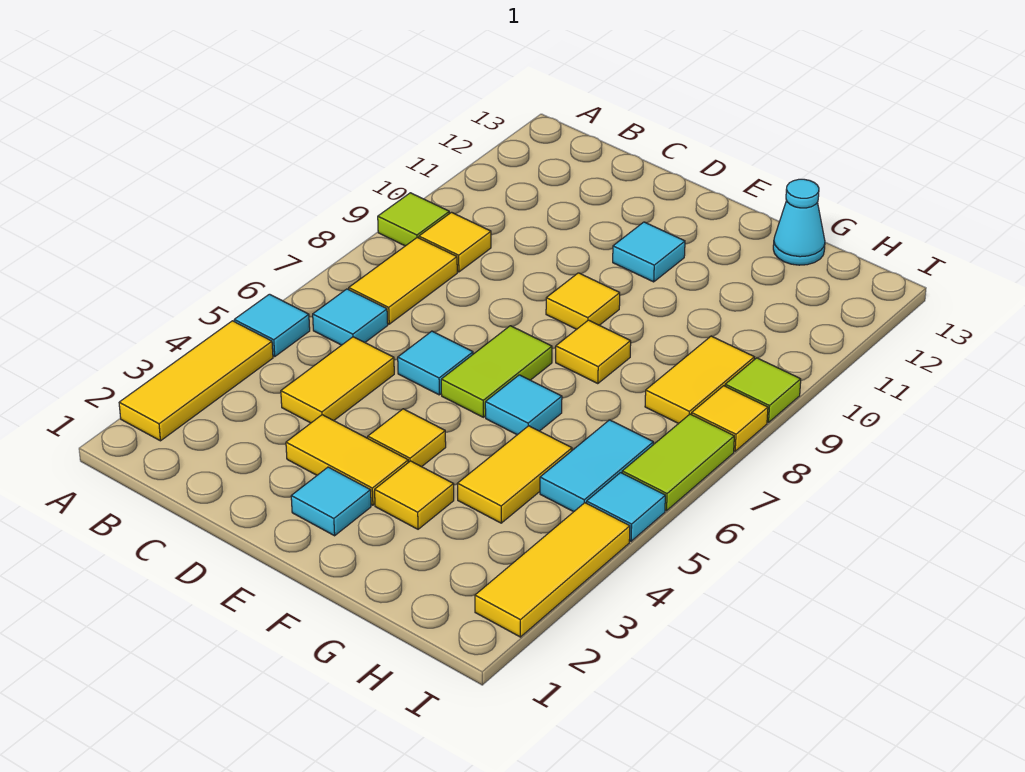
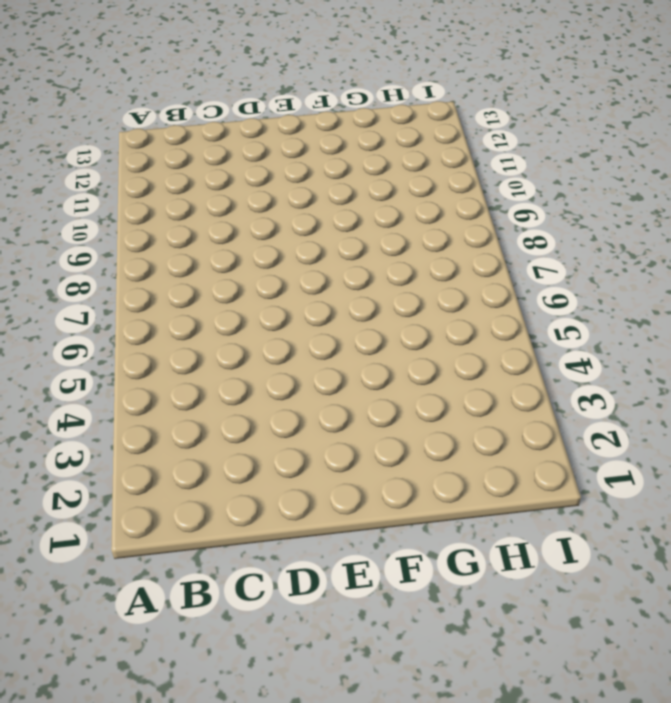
none -> yellow 1x3 tile [119,321,273,441]
none -> cyan 1x1 tile [234,294,310,357]
none -> lime 1x1 tile [378,193,449,246]

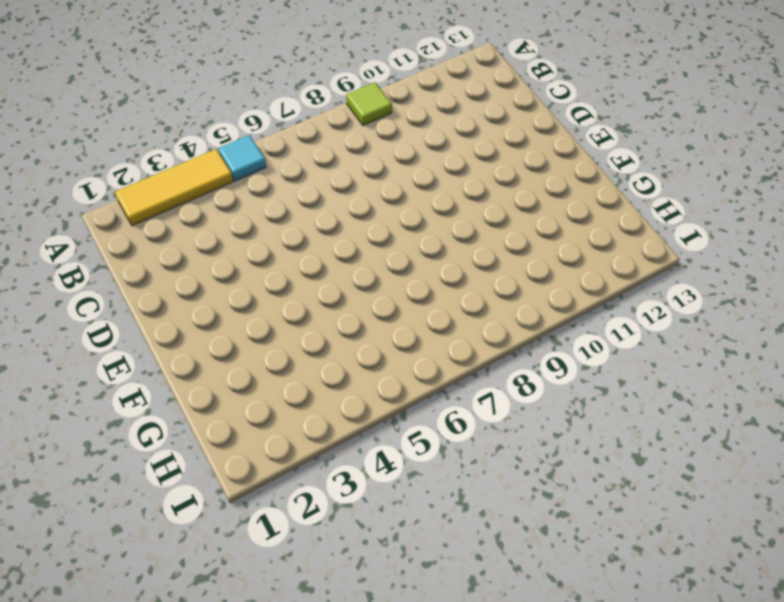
none -> cyan 1x1 tile [313,289,388,345]
none -> yellow 1x2 tile [349,237,457,324]
none -> yellow 1x1 tile [419,212,491,272]

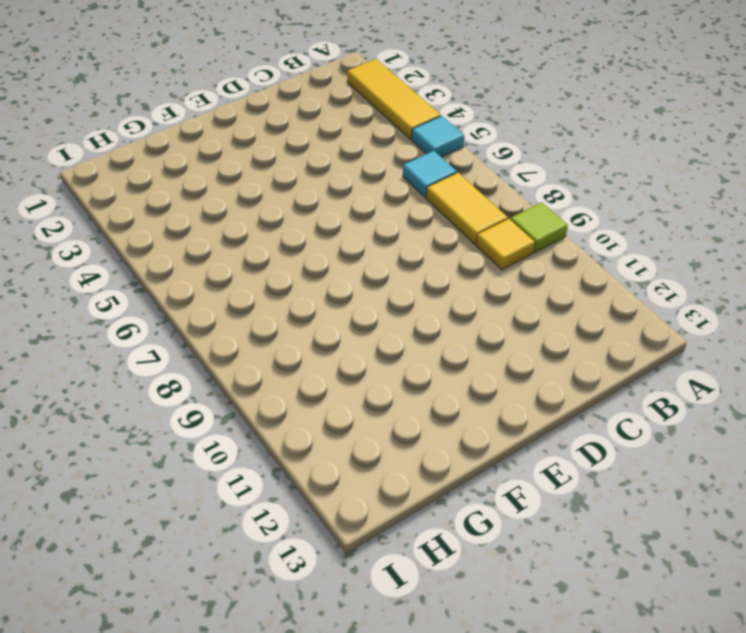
none -> yellow 1x2 tile [281,337,394,423]
none -> yellow 1x2 tile [286,415,408,505]
none -> cyan 1x1 tile [398,331,473,395]

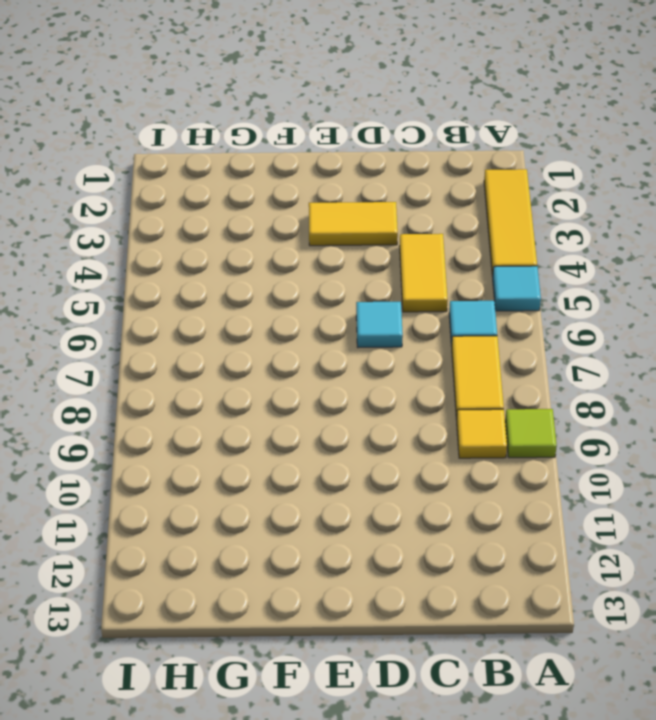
none -> cyan 1x1 tile [291,467,371,536]
none -> yellow 1x1 tile [368,409,446,467]
none -> lime 1x2 tile [441,326,552,417]

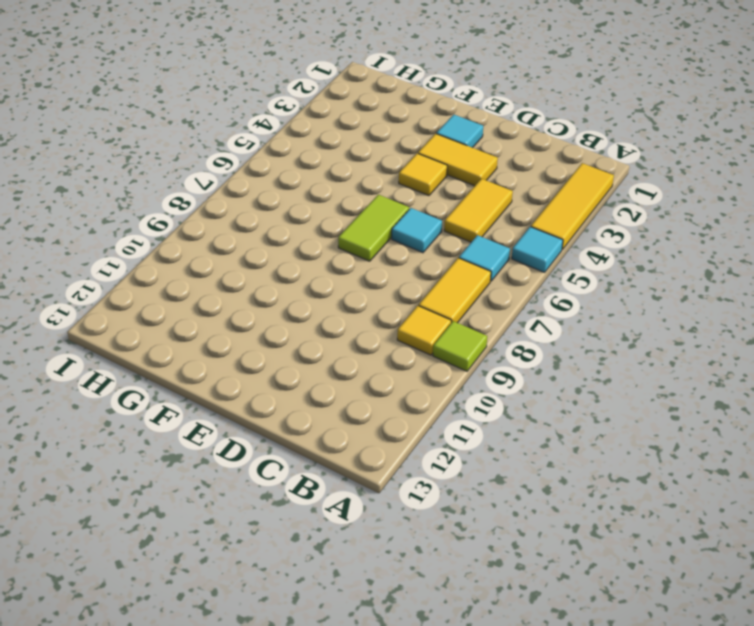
none -> yellow 1x1 tile [546,273,620,329]
none -> cyan 1x1 tile [613,222,685,282]
none -> yellow 1x1 tile [375,461,454,529]

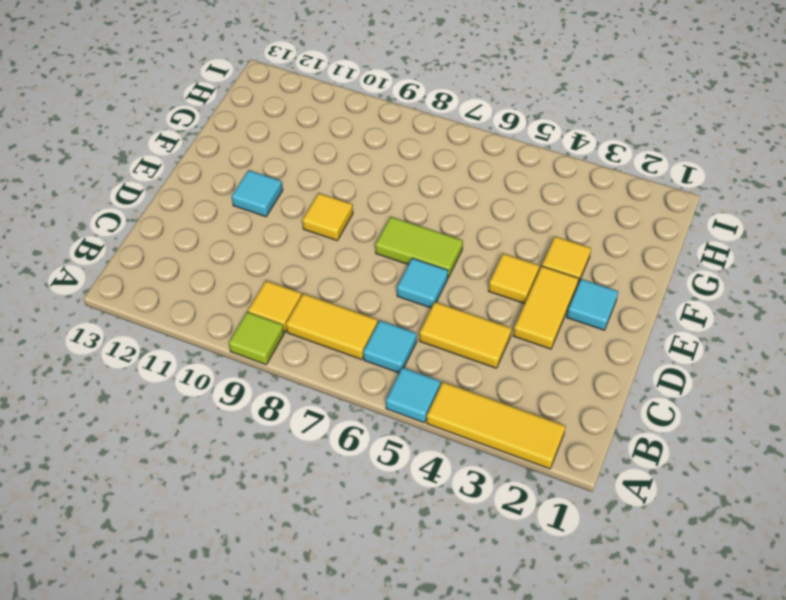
none -> cyan 1x1 tile [485,375,562,435]
none -> yellow 1x1 tile [556,320,631,384]
none -> yellow 1x2 tile [457,426,572,523]

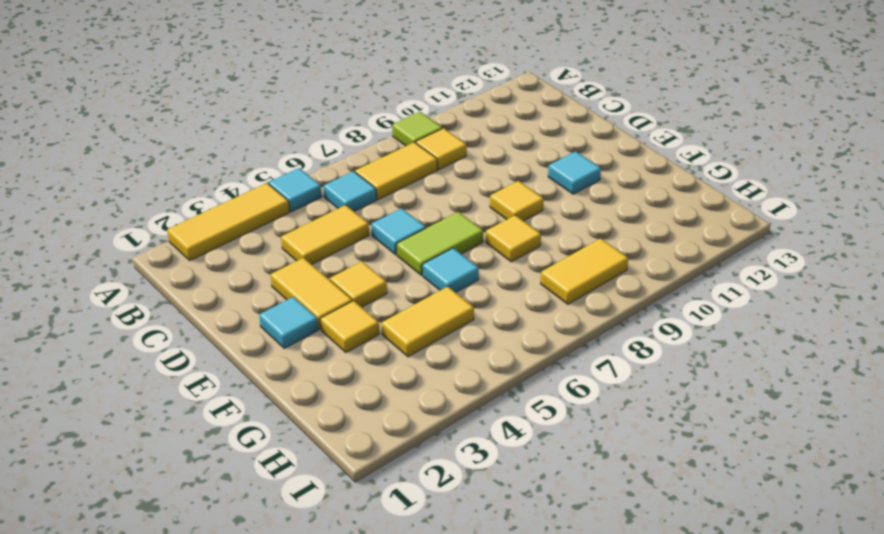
none -> cyan 1x1 cone [773,179,825,265]
none -> cyan 1x2 tile [540,420,653,512]
none -> yellow 1x3 tile [475,503,630,637]

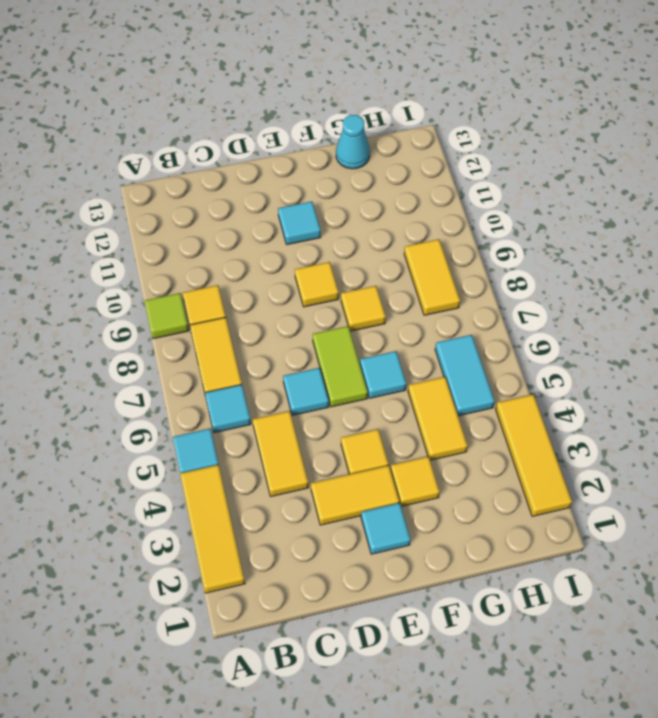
none -> cyan 1x1 tile [587,473,665,541]
none -> lime 1x2 tile [622,414,734,511]
none -> yellow 1x1 tile [692,386,768,451]

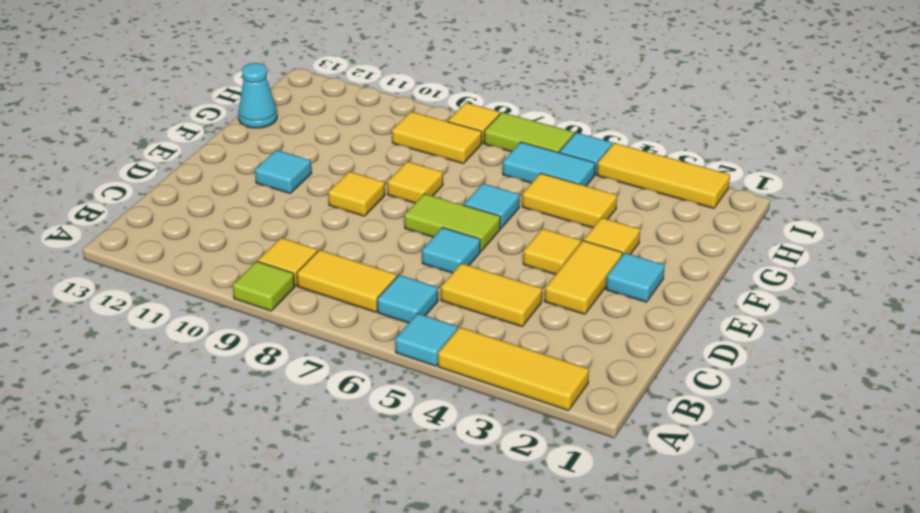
none -> lime 1x1 tile [725,358,801,423]

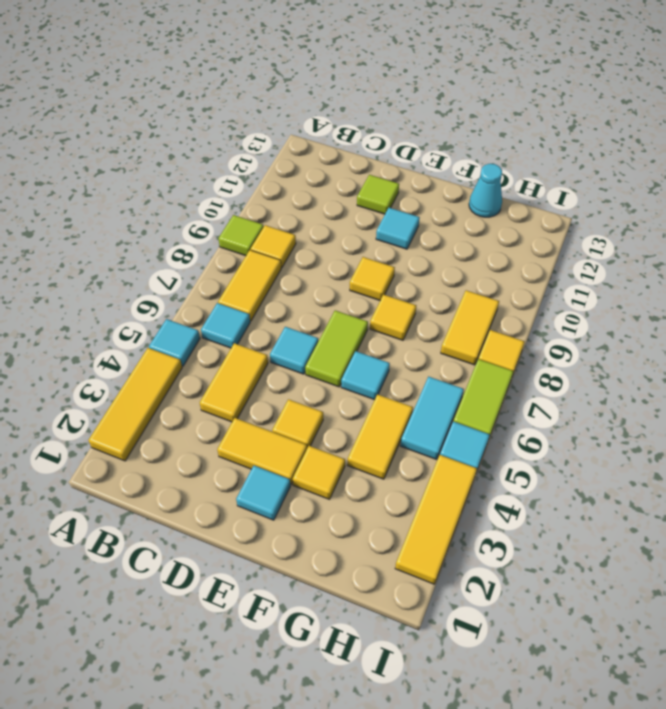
lime 1x1 tile [357,175,399,214] -> lime 1x1 tile moved to [725,358,801,423]

